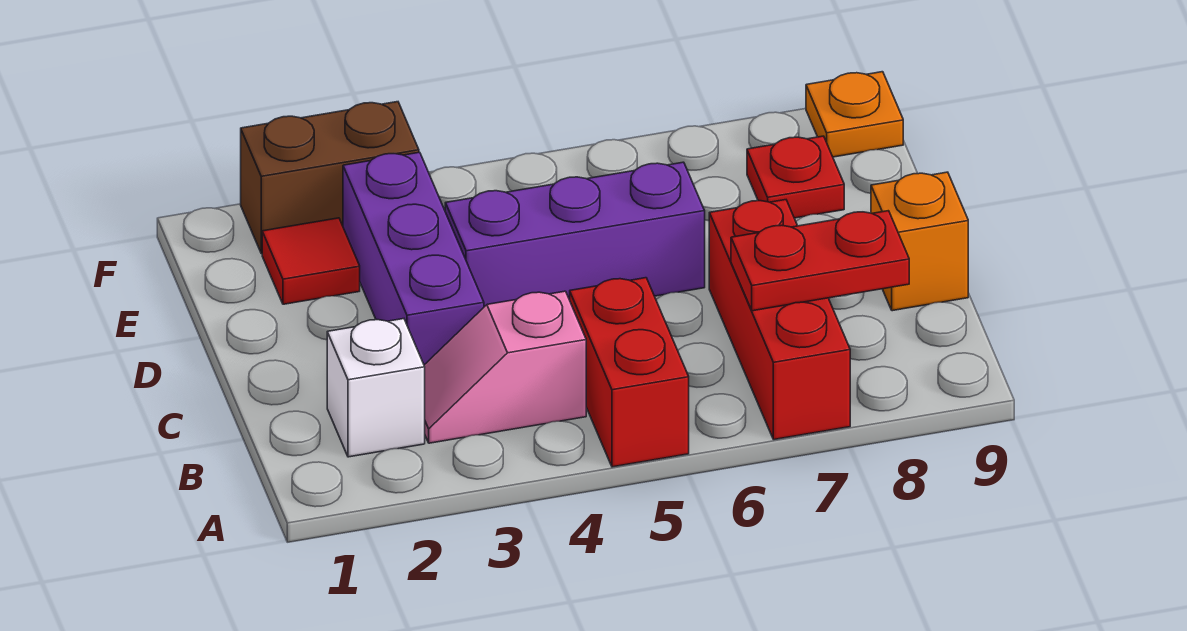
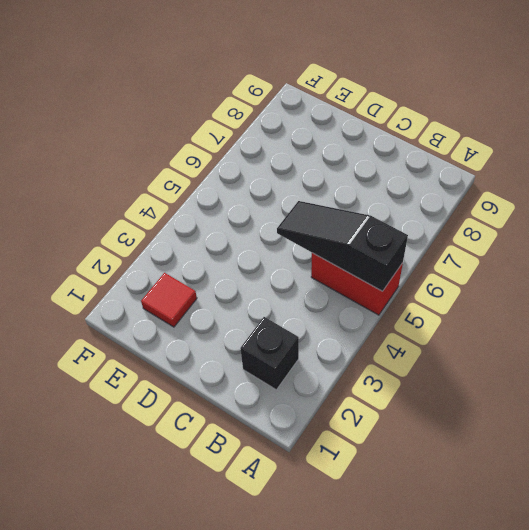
black 1x3 slope [277,201,408,291] -> none
black 1x1 brick [240,317,299,390] -> white 1x1 brick [327,319,425,457]
none -> red 1x3 brick [709,200,850,440]
none -> pink 1x2 slope [424,291,586,443]
none -> purple 1x3 brick [343,152,484,365]

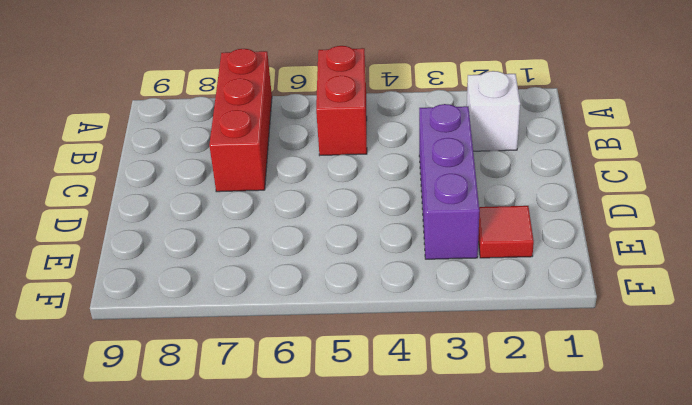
none -> pink 1x2 slope [424,291,586,443]
none -> orange 1x1 brick [871,172,968,311]
none -> purple 1x3 brick [445,162,705,307]

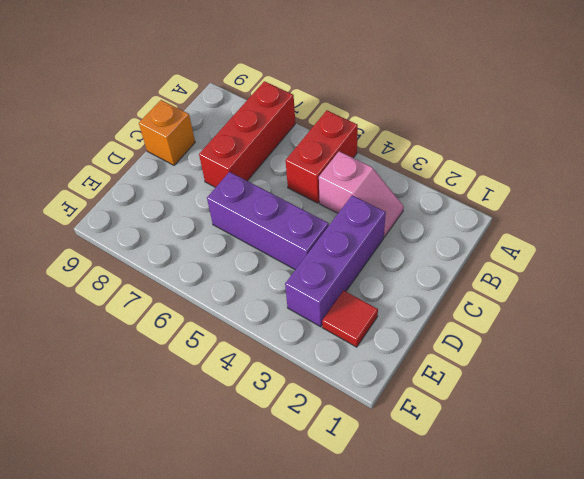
none -> white 1x1 brick [327,319,425,457]
none -> red 1x1 plate [747,136,844,218]
none -> brown 1x2 brick [241,102,419,254]

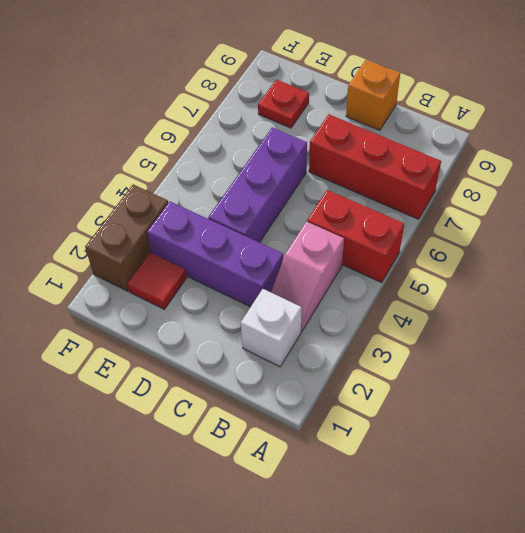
none -> orange 1x1 plate [806,72,903,157]
none -> red 1x2 plate [731,211,909,311]

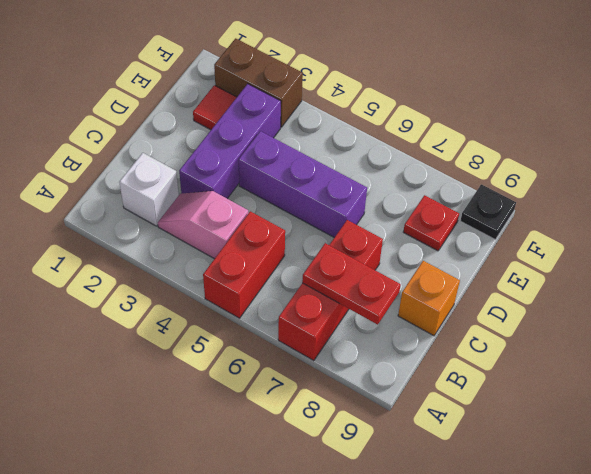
black 1x1 plate [460,184,516,240] -> orange 1x1 plate [806,72,903,157]

